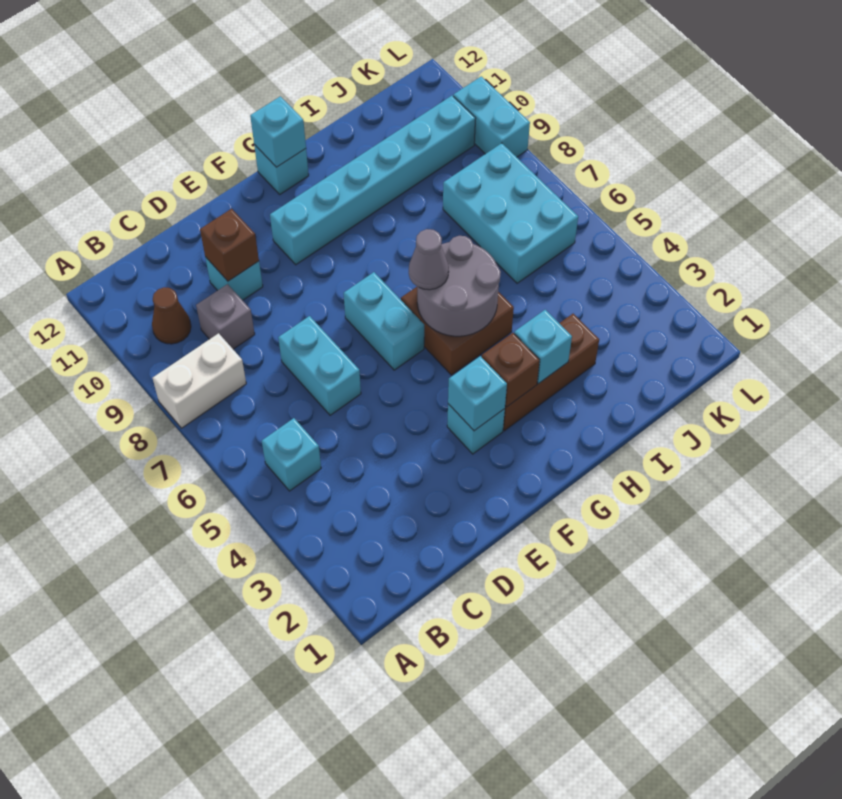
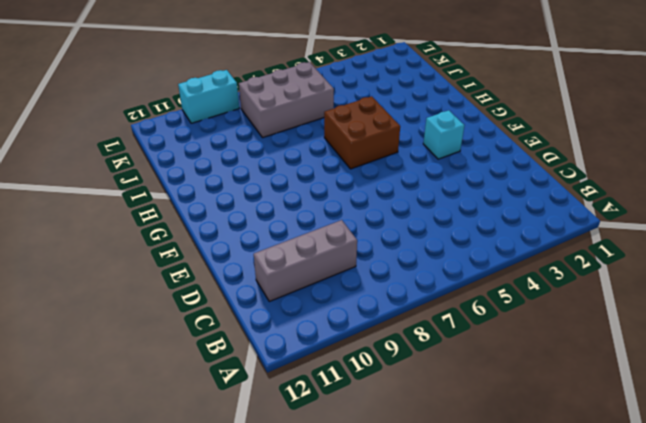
grey 1x3 brick [254,220,357,301] -> grey 1x1 brick [196,284,255,349]
grey 2x3 brick [239,62,334,138] -> cyan 2x3 brick [443,143,578,283]
none -> white 1x2 brick [153,333,246,428]
none -> cyan 1x1 brick [262,418,321,491]
none -> brown 1x1 cone [152,287,191,344]

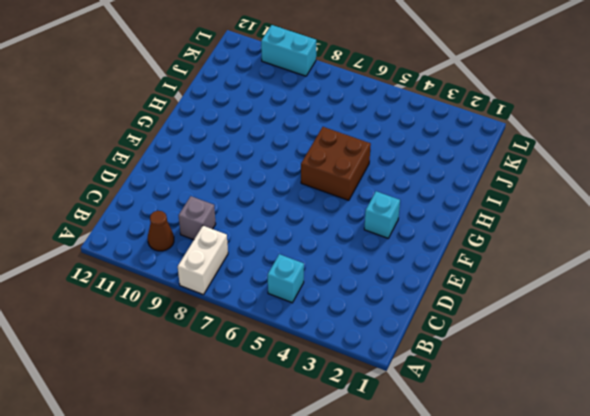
none -> cyan 1x2 brick [278,316,361,415]
none -> cyan 1x1 brick [205,257,263,300]
none -> cyan 1x2 brick [344,272,424,370]

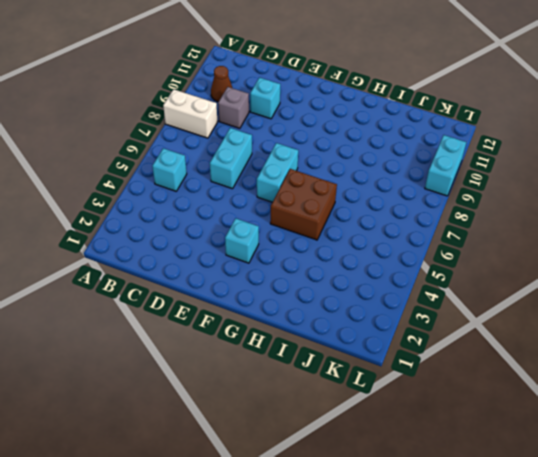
none -> cyan 1x6 brick [270,96,476,265]
none -> brown 1x3 brick [503,314,599,431]
none -> cyan 1x1 brick [254,145,309,194]

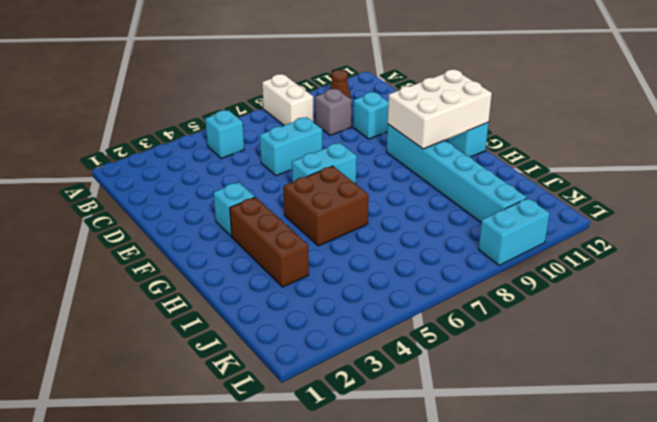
white 2x3 brick [388,69,492,149] -> cyan 1x1 brick [250,96,306,167]
none -> cyan 2x3 brick [443,143,578,283]
none -> brown 1x1 brick [200,209,259,281]
none -> cyan 1x1 brick [448,356,507,431]

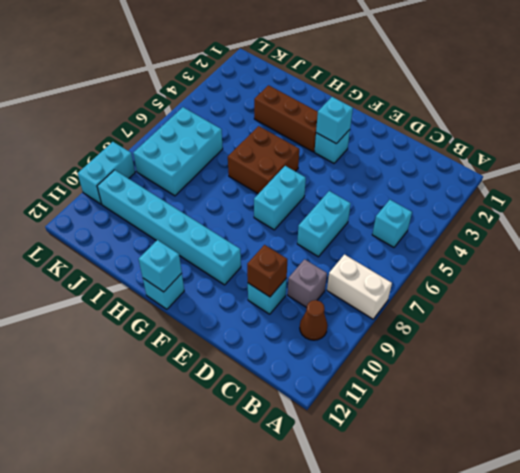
none -> brown 1x1 brick [482,333,540,407]
none -> grey 2x2 round brick [417,236,501,336]
none -> cyan 1x1 brick [514,310,572,384]

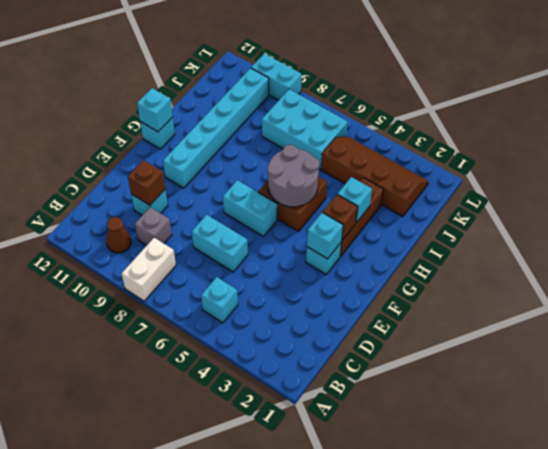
brown 2x4 slope [321,136,429,217] -> none
none -> grey 1x1 cone [409,229,449,290]

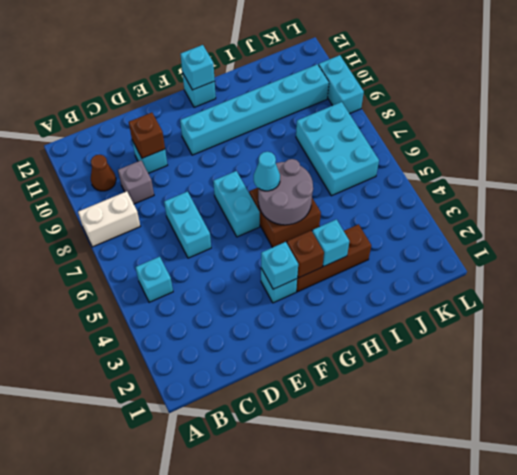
cyan 1x1 cone [254,152,280,191] -> grey 1x1 cone [409,229,449,290]

